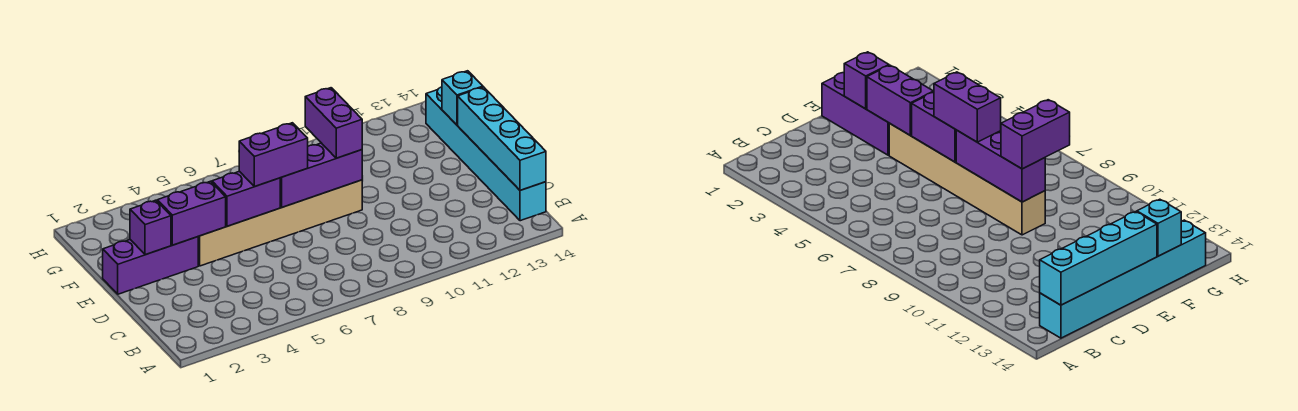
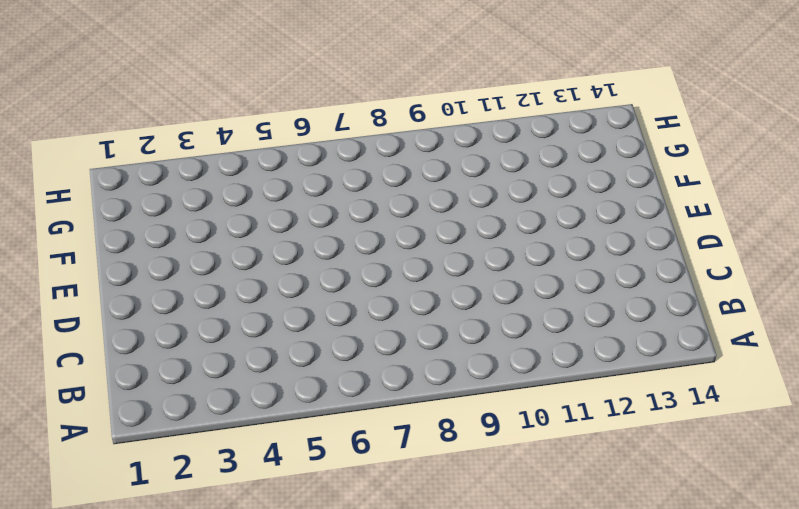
none -> cyan 1x6 brick [426,87,546,221]
none -> purple 1x3 brick [103,237,198,294]

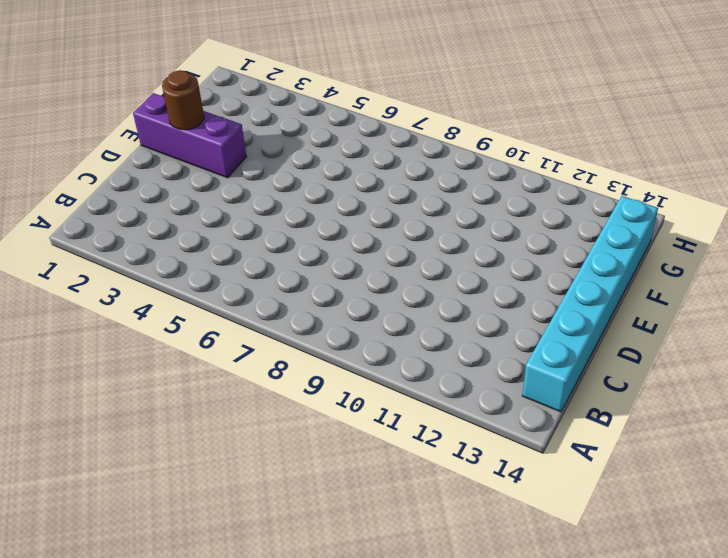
brown 1x1 round brick [162,70,204,130] -> purple 1x1 brick [130,200,171,255]
none -> tan 1x6 brick [198,180,362,266]
none -> cyan 1x4 brick [458,87,546,190]

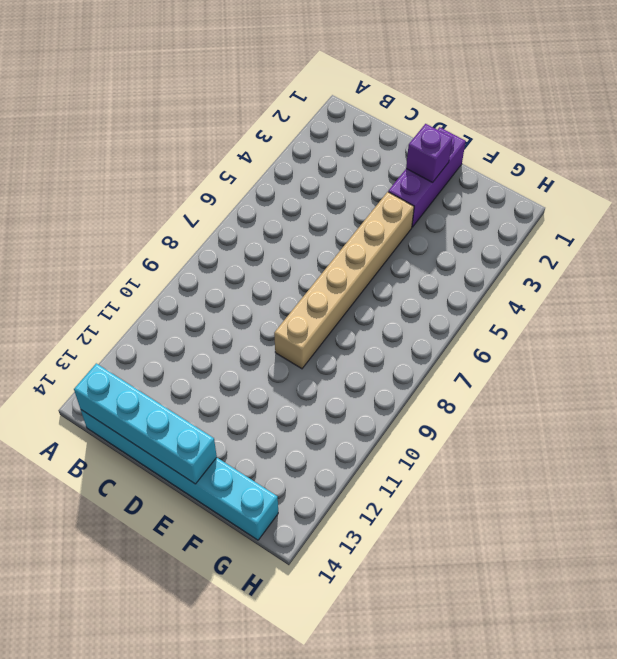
none -> purple 1x2 brick [157,181,226,245]
none -> purple 1x2 brick [212,171,280,226]

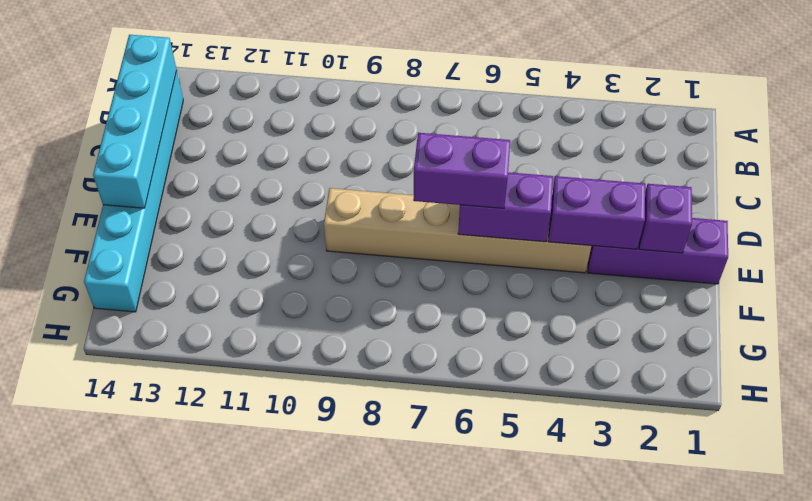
none -> purple 1x3 brick [280,143,362,207]
none -> cyan 1x1 brick [442,71,483,125]

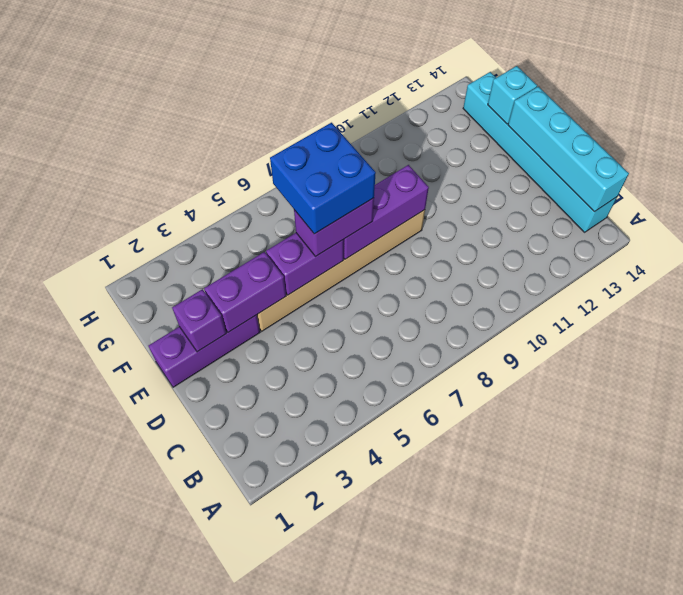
blue 2x2 brick [270,123,376,234] -> none
none -> purple 1x2 brick [305,88,362,158]

